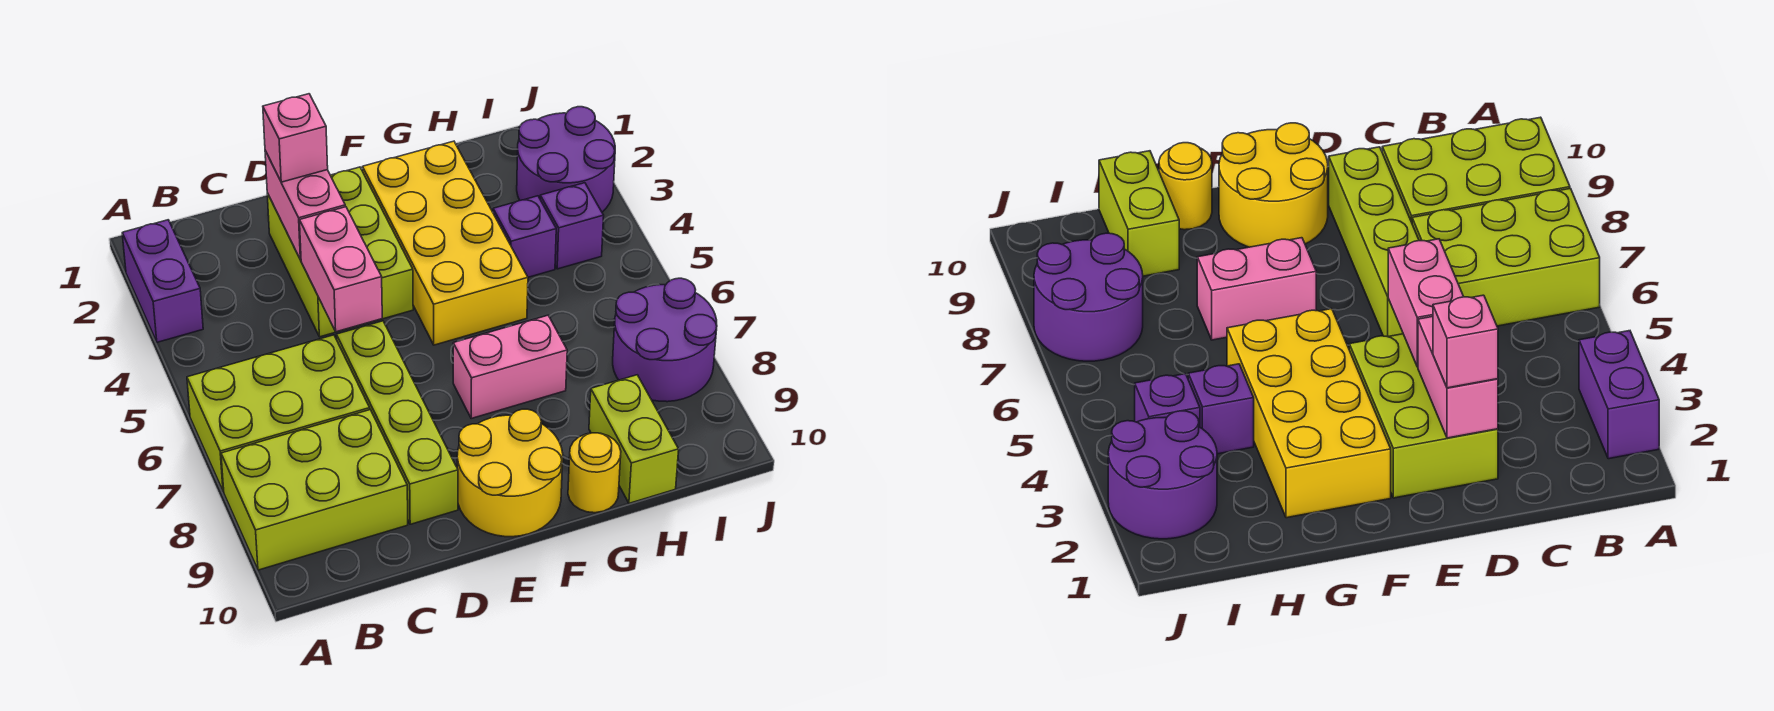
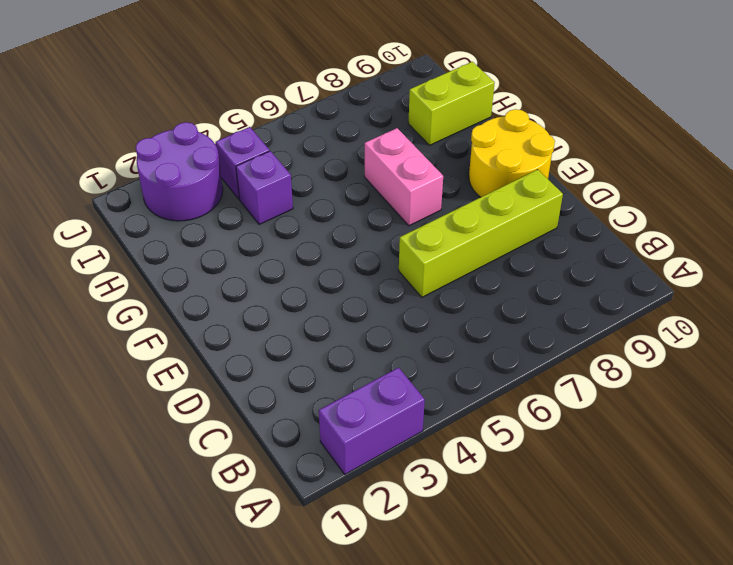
none -> lime 2x3 brick [187,335,370,492]
none -> lime 2x3 brick [221,410,408,570]
none -> lime 2x3 brick [267,167,413,337]

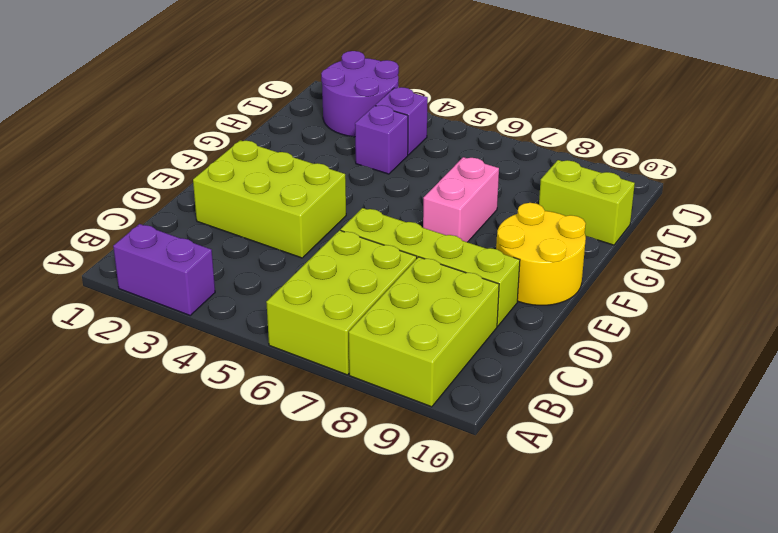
none -> yellow 2x4 brick [362,141,528,345]
none -> yellow 1x1 round brick [568,433,621,513]
none -> purple 2x2 round brick [613,278,717,402]

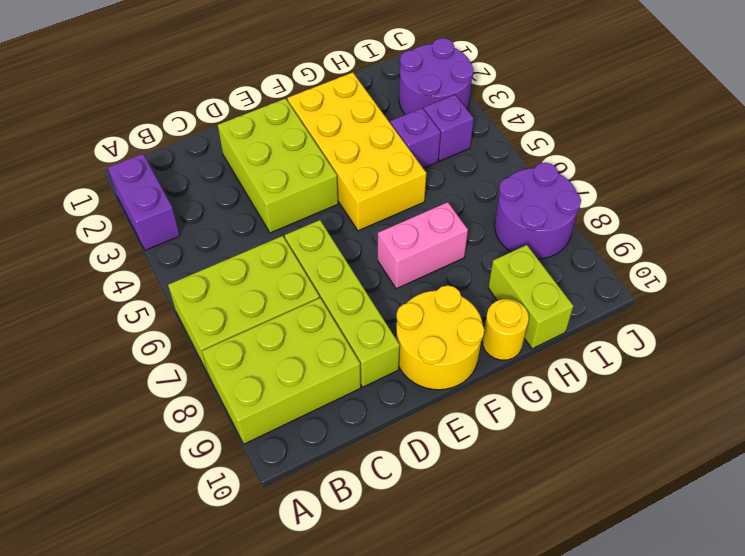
none -> pink 1x2 brick [265,151,345,260]
none -> pink 1x2 brick [299,207,382,332]
none -> pink 1x1 brick [263,94,328,182]

